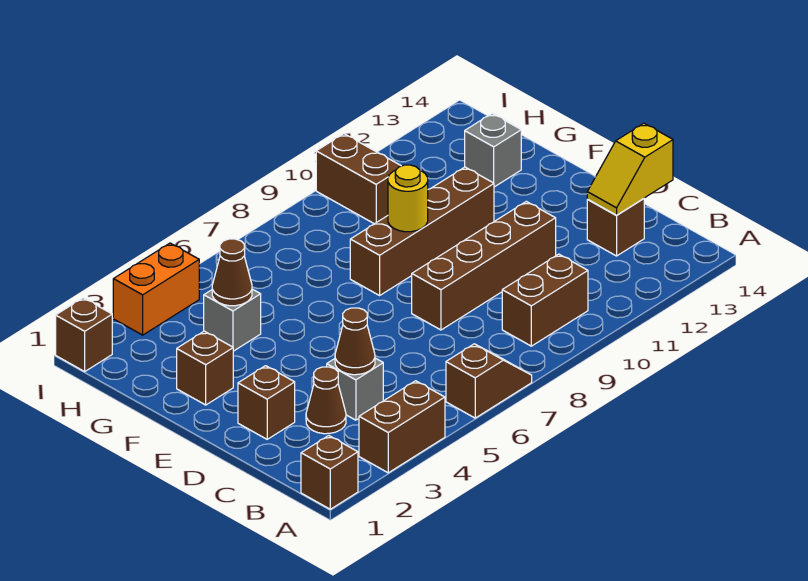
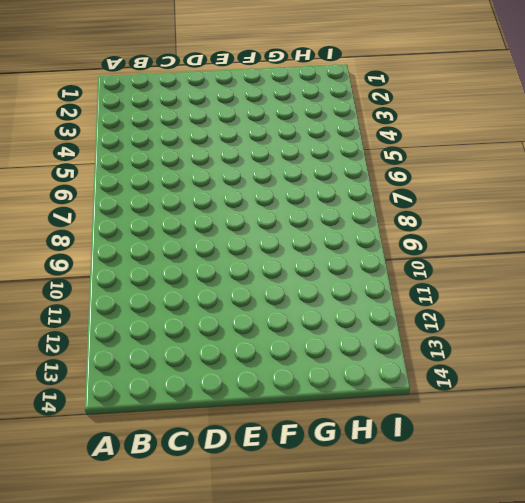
none -> brown 1x1 brick [301,436,358,509]
none -> brown 1x2 brick [359,381,445,473]
none -> brown 1x2 slope [446,344,532,418]

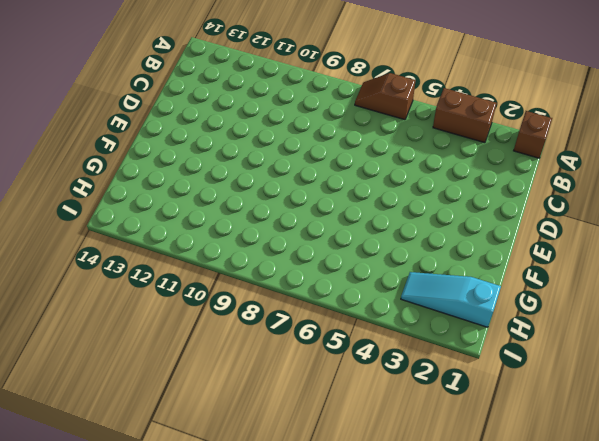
cyan 1x3 slope [401,272,501,327] -> none
none -> brown 1x2 brick [502,254,588,346]
none -> brown 1x1 cone [306,367,346,434]
none -> grey 1x1 brick [327,358,383,420]

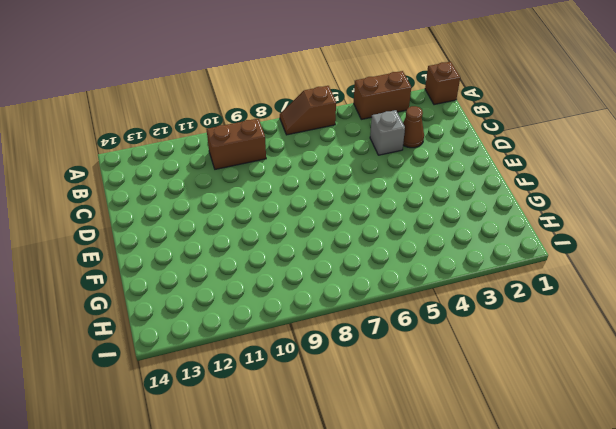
none -> brown 1x1 brick [587,199,644,256]
none -> brown 1x1 brick [238,366,295,439]
none -> brown 1x4 brick [412,201,556,330]

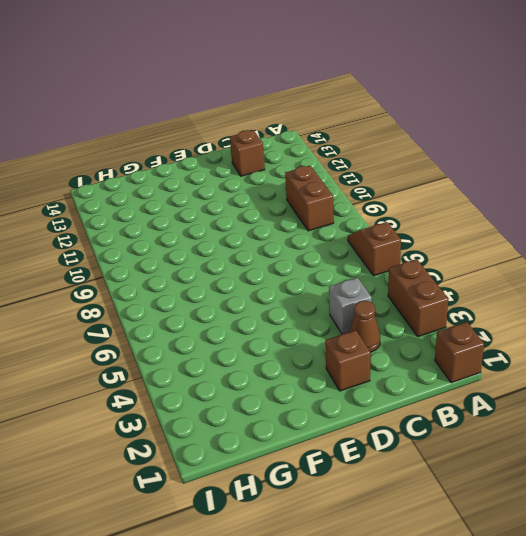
none -> brown 1x4 brick [412,201,556,330]
none -> brown 1x1 brick [177,331,233,405]
none -> brown 1x4 brick [350,167,494,295]

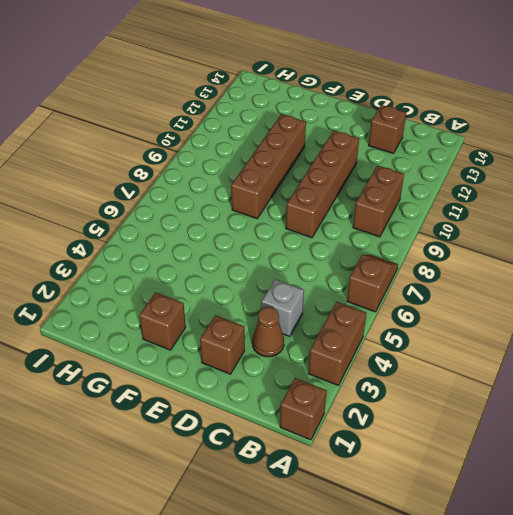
none -> grey 1x1 brick [204,289,261,351]
none -> grey 1x1 brick [465,113,521,187]
none -> brown 1x2 brick [316,134,401,224]

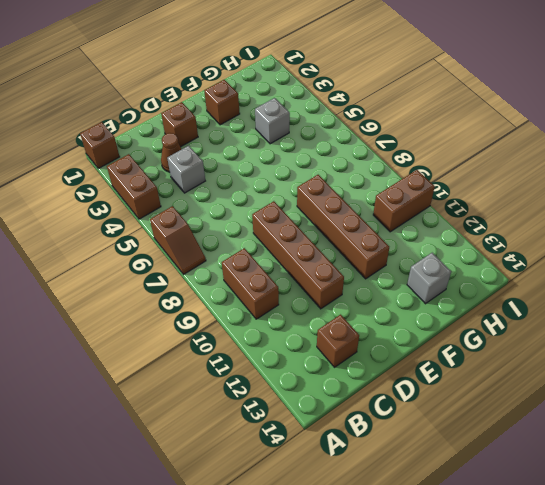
none -> brown 1x1 brick [56,298,112,371]
none -> orange 1x2 brick [113,243,199,335]
none -> brown 1x1 cone [335,308,375,375]

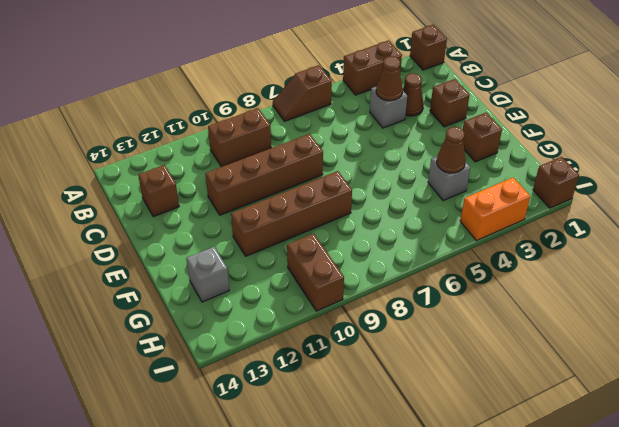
none -> yellow 1x2 slope [587,123,673,215]
none -> yellow 1x1 round brick [388,165,428,232]

